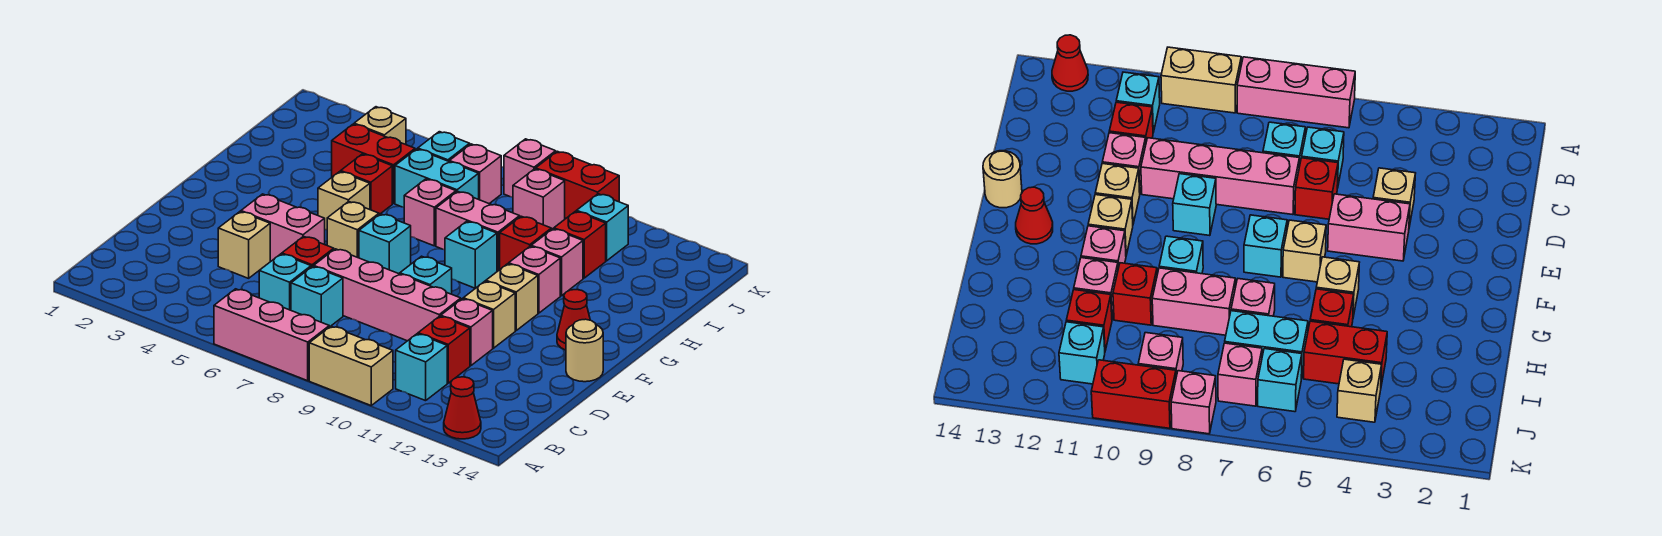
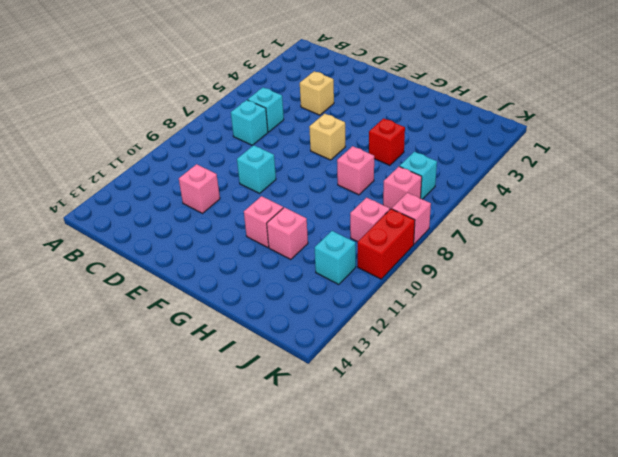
none -> pink 1x3 brick [214,289,329,381]
none -> tan 1x2 brick [309,326,393,405]
none -> red 1x1 cone [444,377,481,439]
none -> cyan 1x1 brick [396,334,447,401]

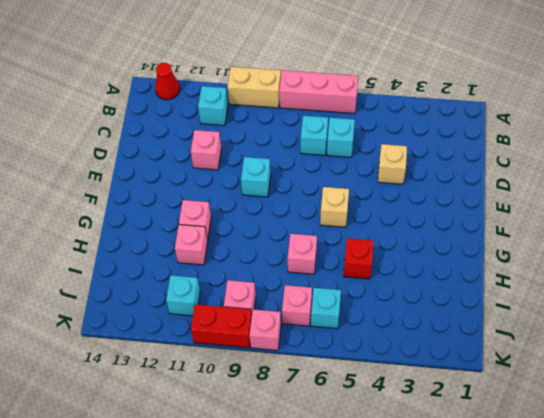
none -> red 1x1 brick [418,316,470,383]
none -> red 1x1 brick [282,236,334,267]
none -> pink 1x4 brick [314,249,461,341]
none -> pink 1x2 brick [241,194,325,261]

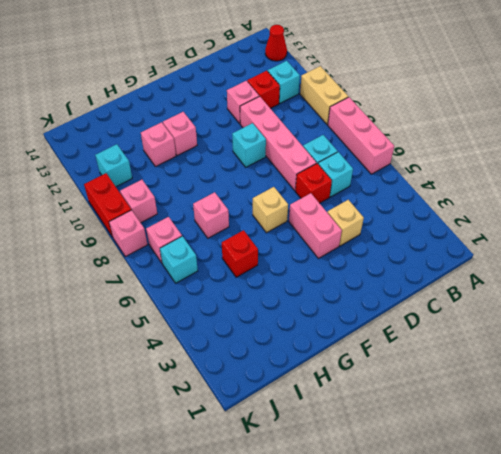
none -> tan 1x1 brick [463,281,515,348]
none -> tan 1x1 round brick [566,319,603,382]
none -> cyan 1x1 brick [359,214,411,274]
none -> tan 1x1 brick [486,264,538,331]

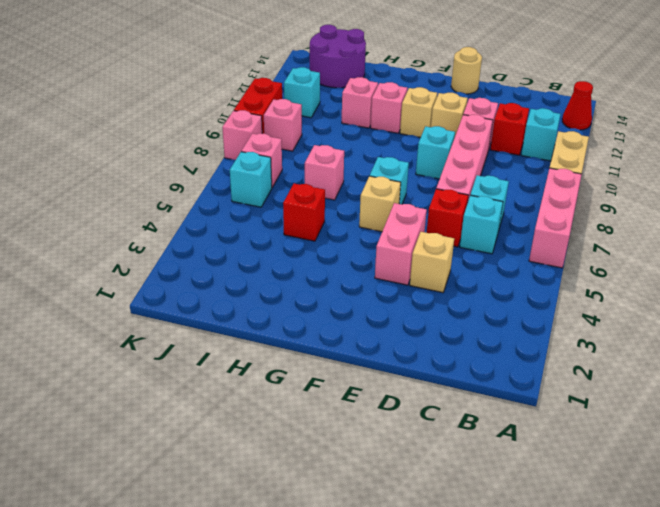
purple 2x2 round brick [309,25,366,88] -> none
none -> red 1x1 cone [557,290,590,350]
none -> tan 1x1 brick [318,172,370,230]
none -> cyan 1x1 brick [445,221,497,288]
none -> pink 1x2 brick [436,191,520,271]

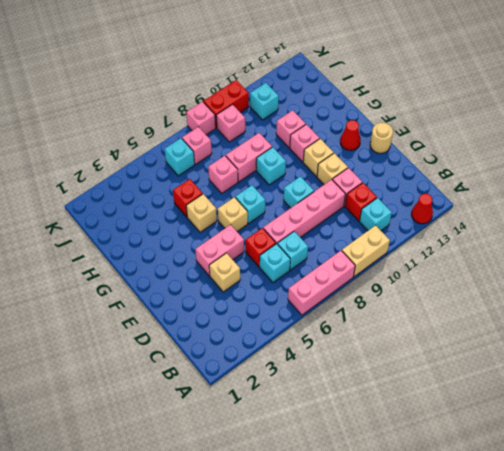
none -> red 1x1 brick [500,216,551,269]
none -> red 1x2 brick [332,124,415,204]
none -> cyan 1x2 brick [395,149,479,207]
none -> red 1x1 brick [554,211,606,278]

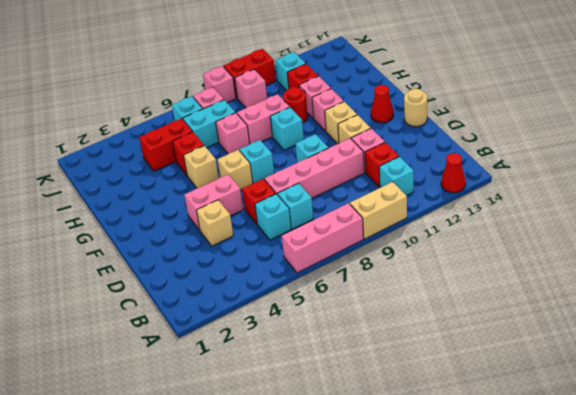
red 1x1 round brick [283,87,308,123] -> red 1x1 brick [500,216,551,269]
none -> tan 1x1 brick [354,107,406,145]

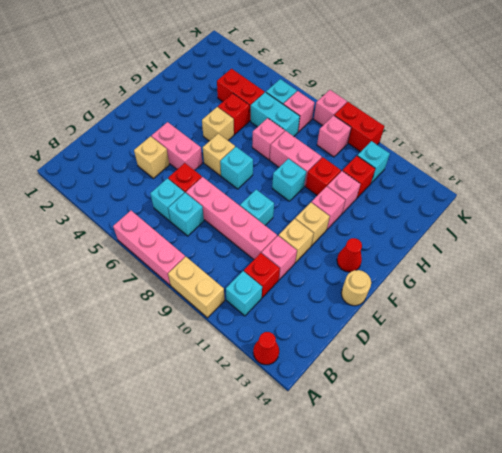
none -> tan 1x1 brick [354,107,406,145]

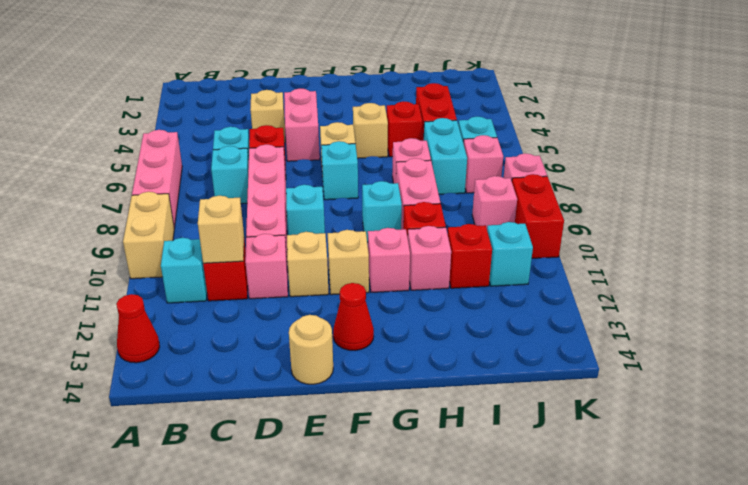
tan 1x1 brick [198,196,244,263] -> tan 1x1 brick moved to [354,107,406,145]

